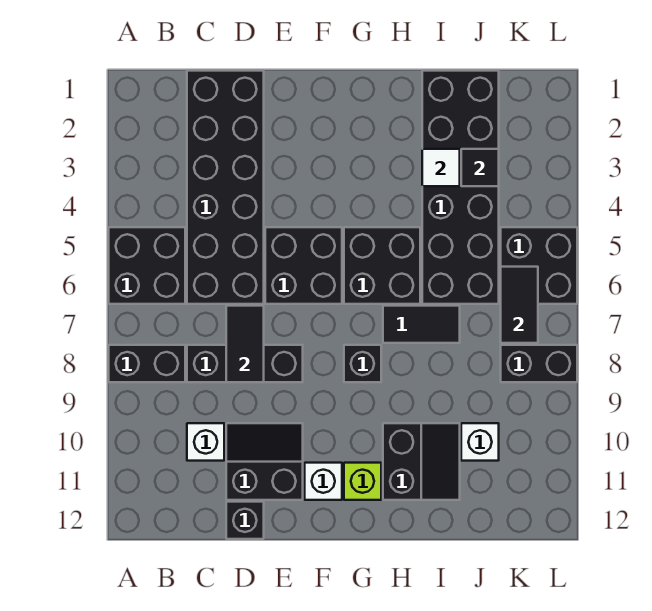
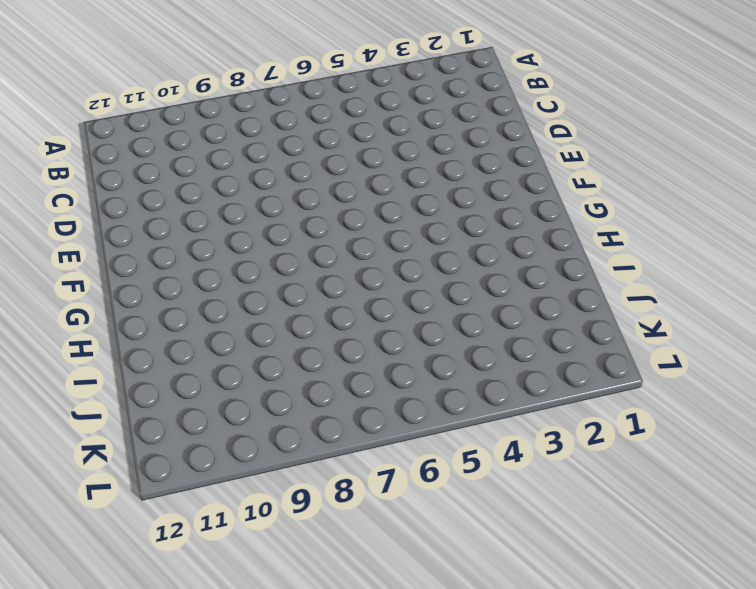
none -> black 2x2 brick [109,227,185,304]
none -> black 1x2 brick [109,345,185,382]
none -> black 2x6 brick [187,71,264,304]

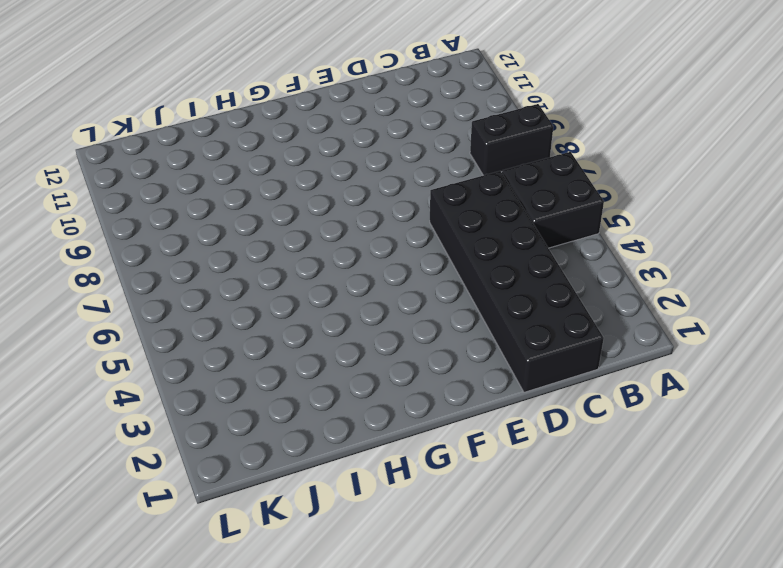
none -> black 1x3 brick [187,345,303,382]
none -> white 1x1 brick [187,423,224,461]
none -> black 2x2 slope [226,423,303,500]

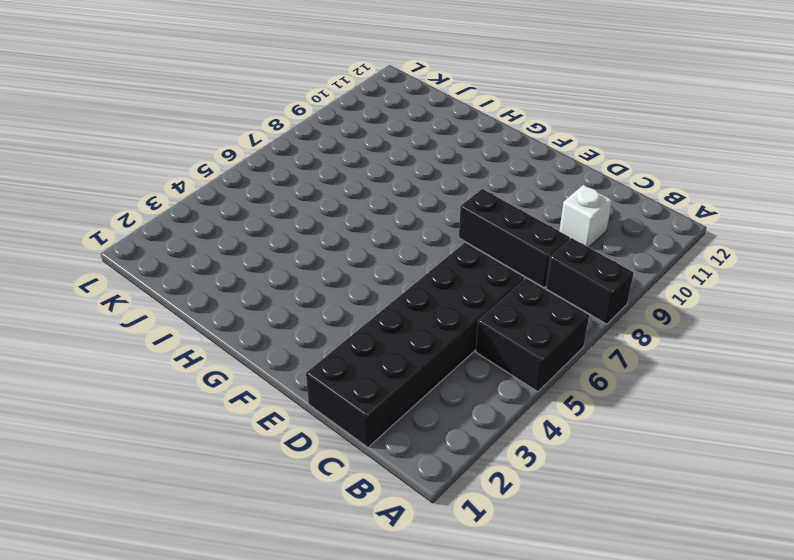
none -> black 2x2 slope [226,423,303,500]
none -> black 1x1 brick [226,502,264,539]
none -> black 2x2 brick [265,227,342,304]

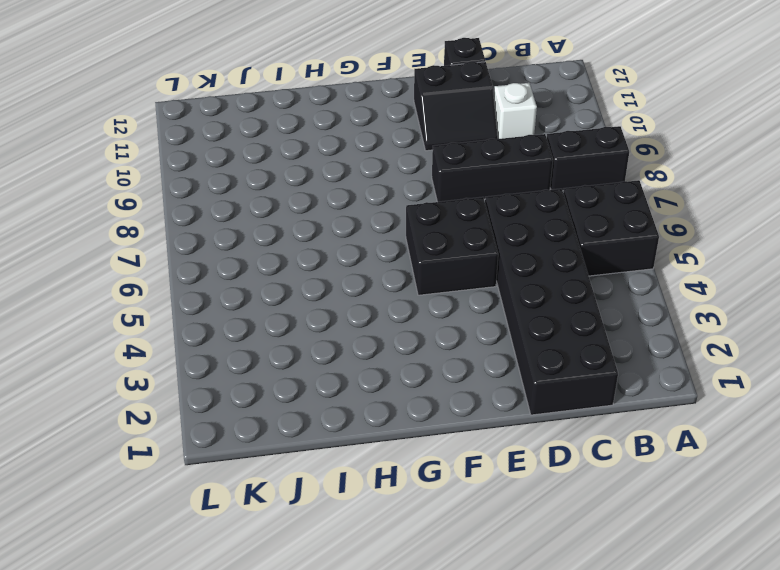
none -> white 1x1 brick [305,463,342,500]
none -> black 2x2 brick [344,227,420,304]
none -> black 1x1 brick [344,345,381,382]

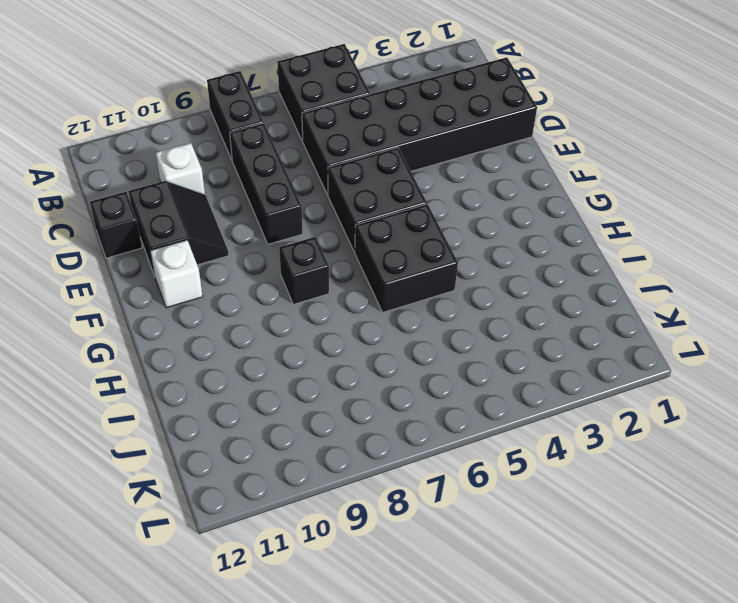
none -> lime 1x1 brick [344,463,381,500]
none -> black 1x2 tile [383,306,460,343]
none -> black 2x2 slope [383,423,460,500]

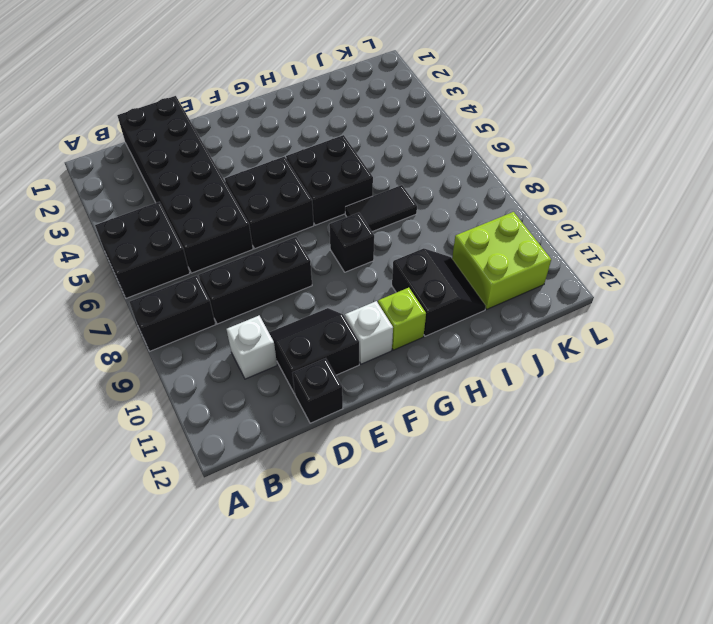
lime 2x2 brick [452,212,551,309] -> white 1x1 brick [461,423,499,461]
none -> black 2x6 brick [422,71,499,304]
none -> black 2x2 brick [501,227,577,304]
none -> black 1x2 brick [501,345,577,382]

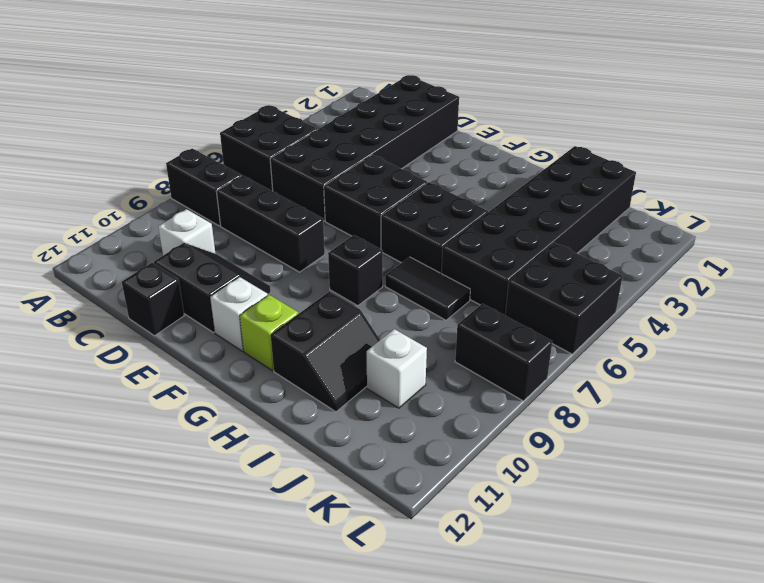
none -> black 1x2 tile [226,306,264,382]
none -> white 1x1 tile [422,149,460,186]
none -> black 1x1 tile [461,149,499,186]

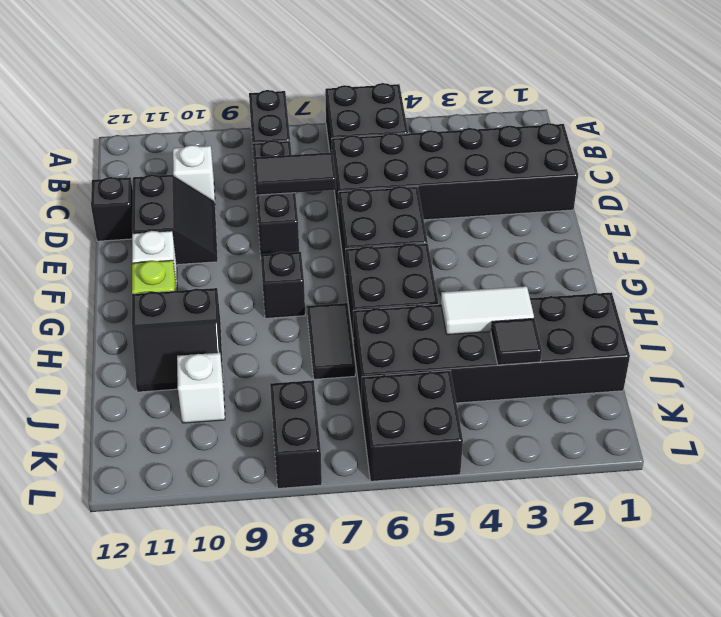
white 1x2 tile [441,286,534,335] -> white 1x1 tile [422,149,460,186]
none -> black 1x2 tile [501,267,538,343]

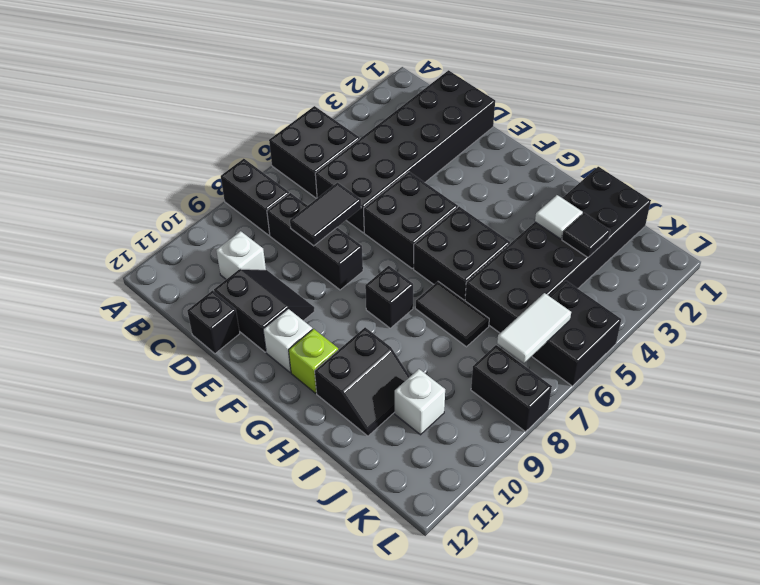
white 1x2 tile [497,293,571,363] -> black 1x2 tile [501,267,538,343]

